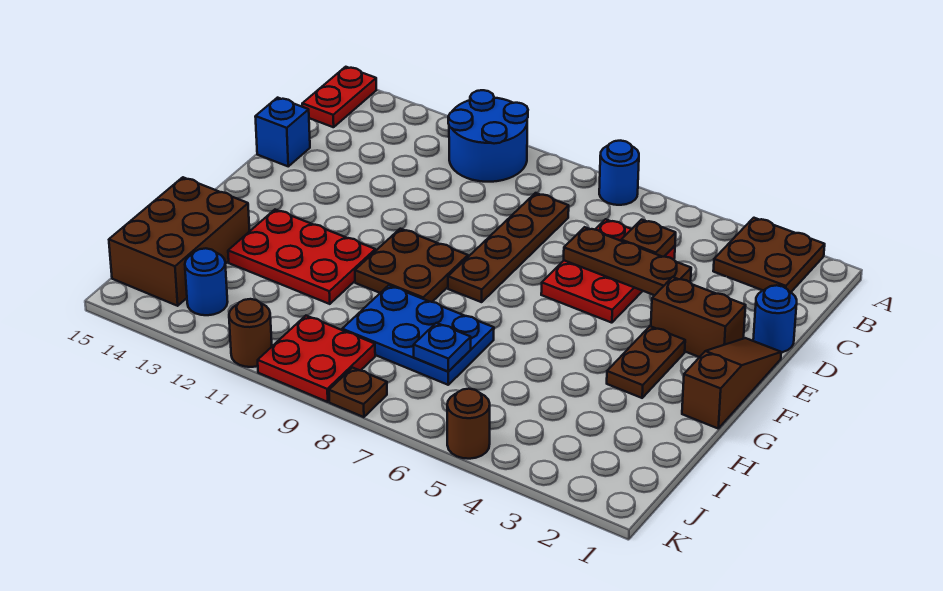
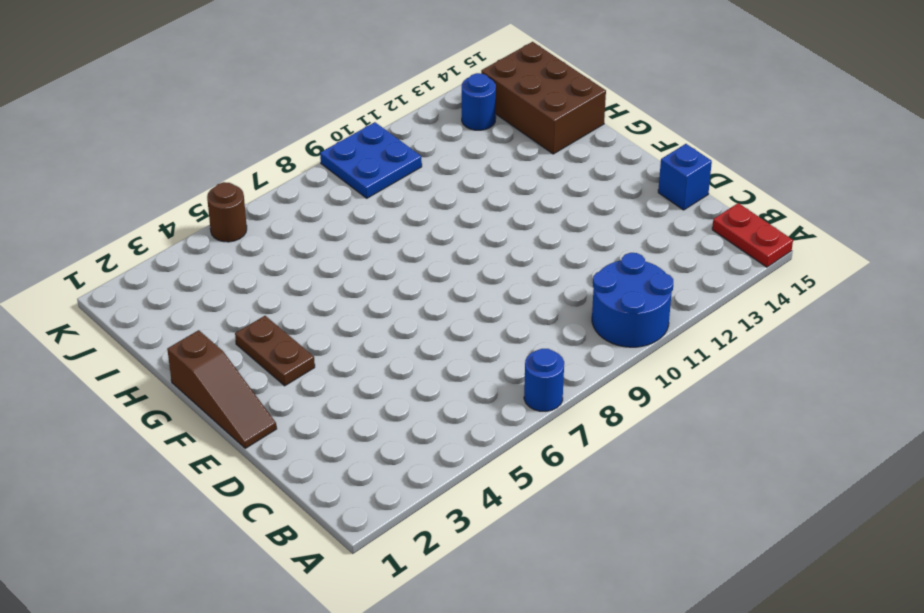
blue 2x2 plate [320,122,422,198] -> red 2x2 plate [258,316,375,402]
none -> brown 2x2 plate [713,218,825,292]
none -> red 2x3 plate [541,219,675,323]
none -> brown 1x4 plate [448,193,569,302]

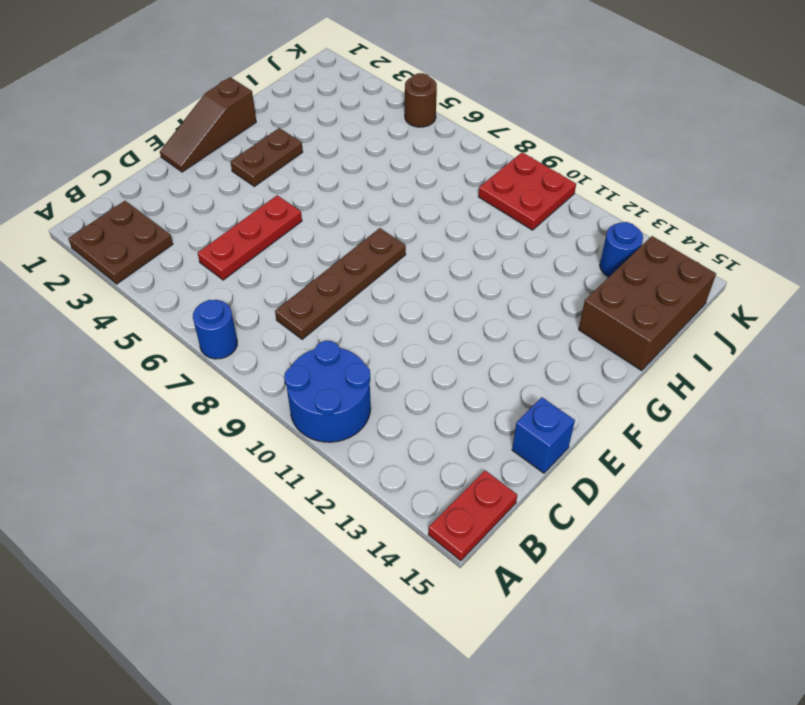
red 1x3 plate [198,195,302,280] -> red 2x3 plate [541,219,675,323]
none -> blue 1x1 round brick [753,285,797,352]
none -> brown 1x2 brick [651,277,746,357]
none -> brown 2x2 plate [355,229,468,302]

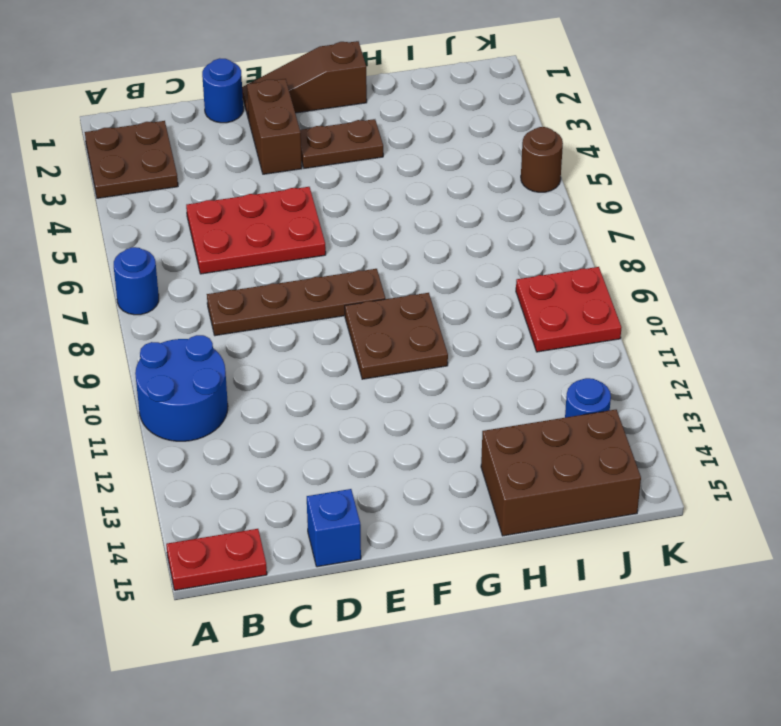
none -> red 2x3 plate [228,210,375,304]
none -> blue 2x3 plate [342,285,494,385]
none -> brown 1x1 plate [329,368,387,417]

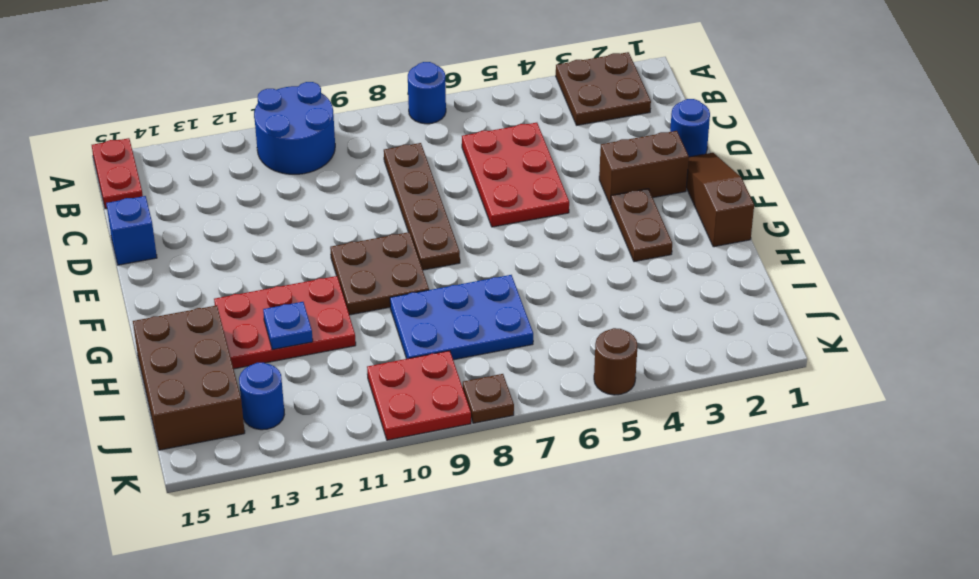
blue 1x1 plate [263,302,313,350] -> blue 1x1 plate moved to [414,323,471,372]
none -> brown 1x1 round brick [229,299,272,367]
none -> brown 1x1 plate [621,220,676,257]
none -> brown 1x3 plate [564,227,691,295]

